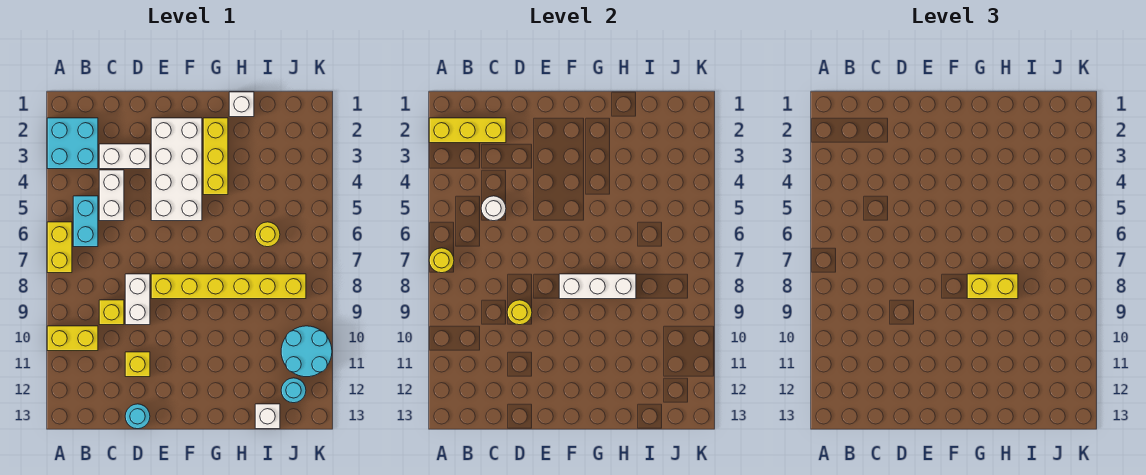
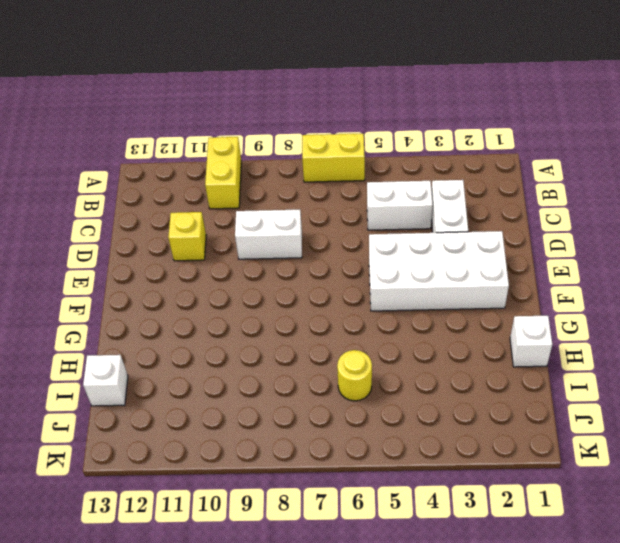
none -> cyan 2x2 brick [47,118,98,169]
none -> cyan 1x2 brick [73,196,98,247]
none -> yellow 1x1 brick [99,300,124,325]

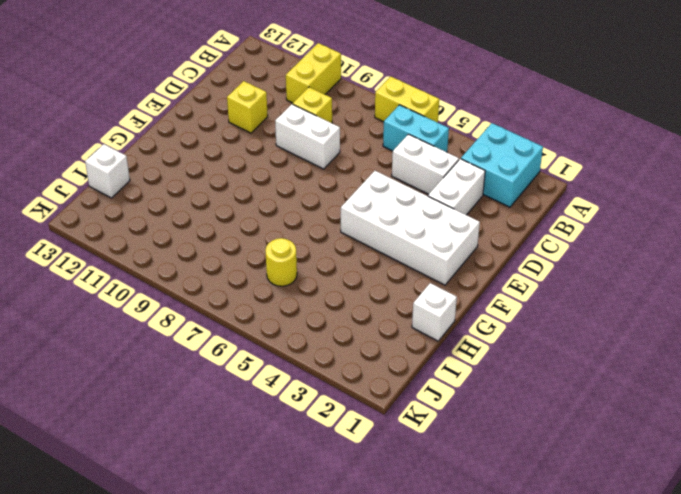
none -> cyan 1x1 round brick [125,404,150,429]
none -> yellow 1x6 brick [151,274,306,299]
none -> yellow 1x3 brick [203,118,228,195]

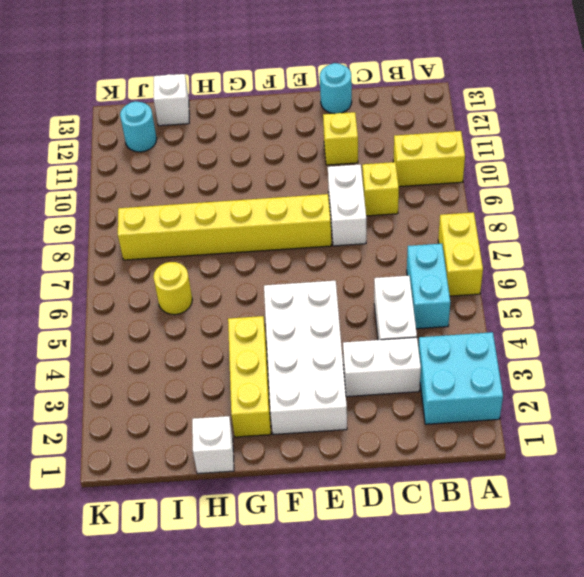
none -> cyan 2x2 round brick [281,326,332,377]
none -> yellow 1x3 brick [429,118,506,143]
none -> yellow 1x1 round brick [429,248,454,273]

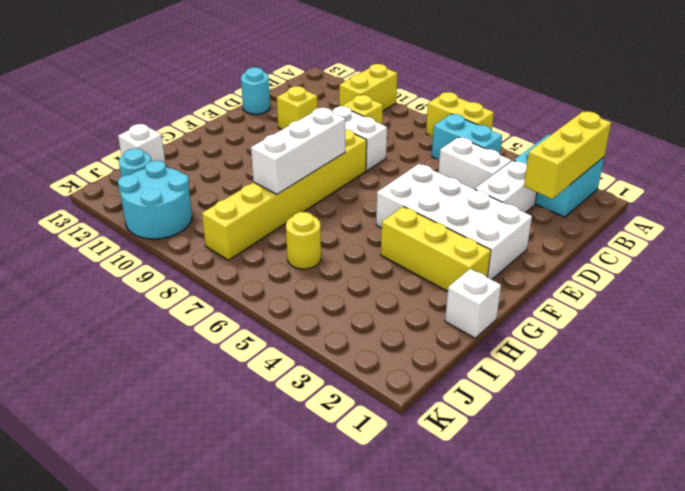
none -> yellow 1x1 round brick [429,248,454,273]
none -> white 1x1 round brick [481,196,506,221]
none -> yellow 1x1 round brick [507,300,532,325]

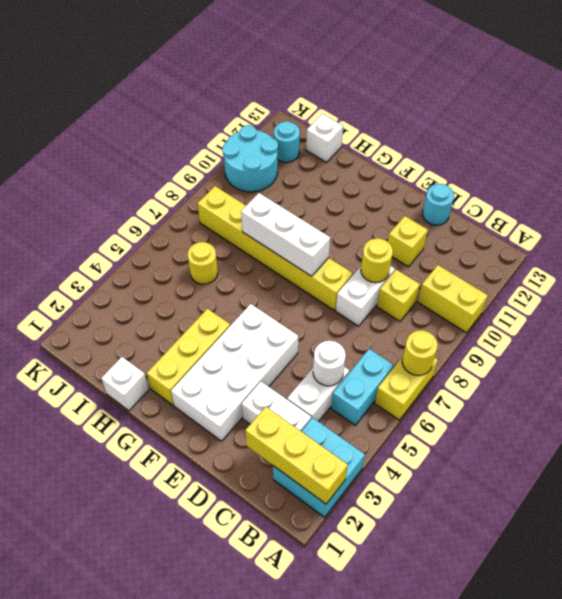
none -> yellow 1x2 brick [967,274,1018,299]

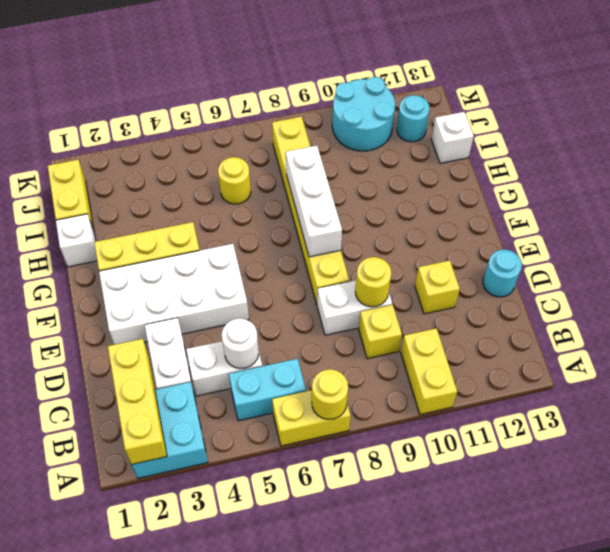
yellow 1x2 brick [48,160,94,231] -> yellow 1x2 brick moved to [967,274,1018,299]

